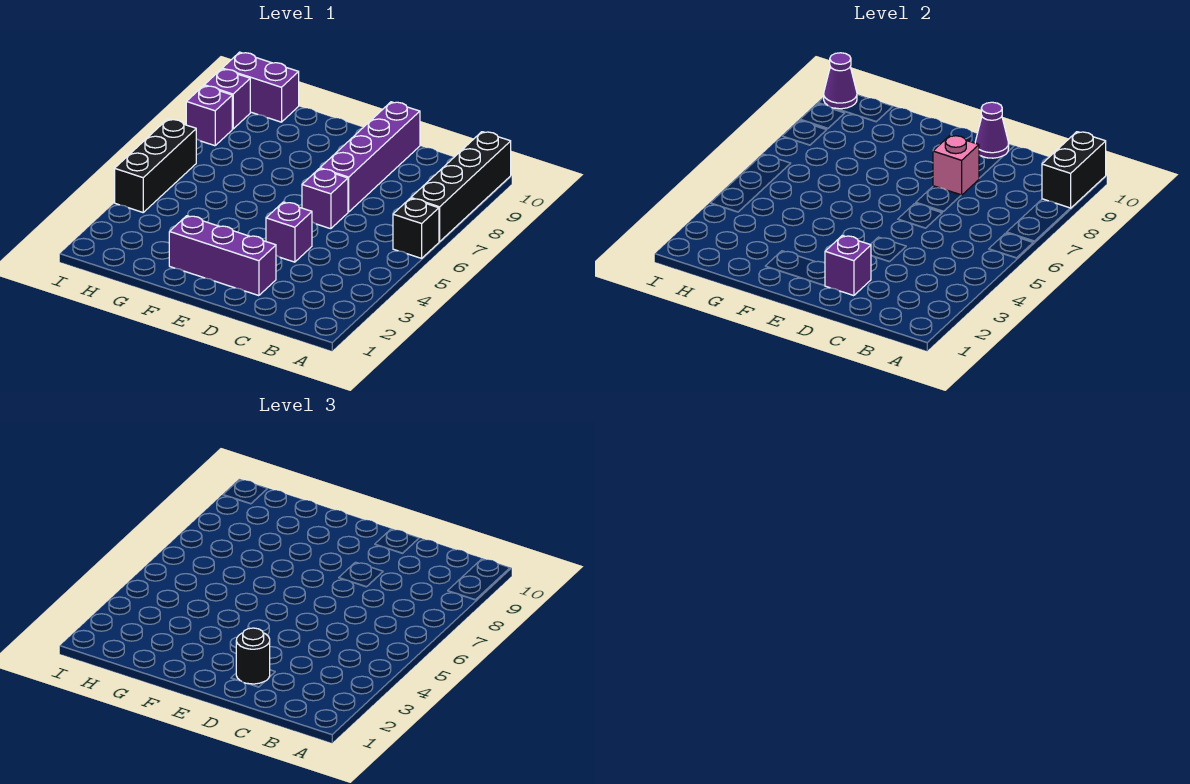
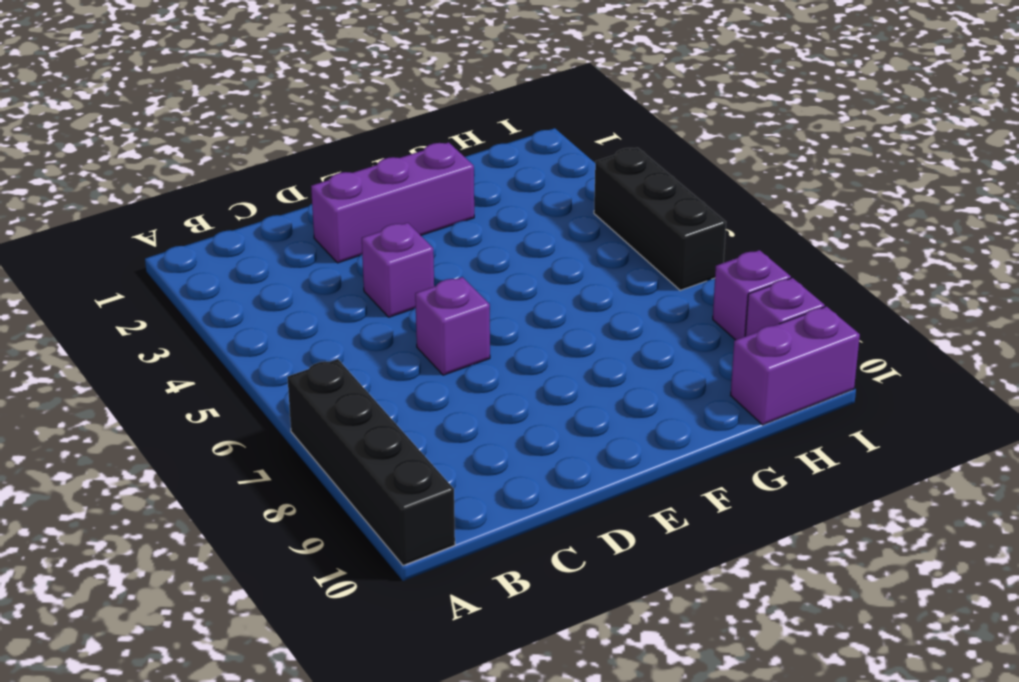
none -> black 1x1 brick [393,198,439,258]
none -> purple 1x4 brick [320,102,420,212]
none -> black 1x2 brick [1042,132,1106,208]

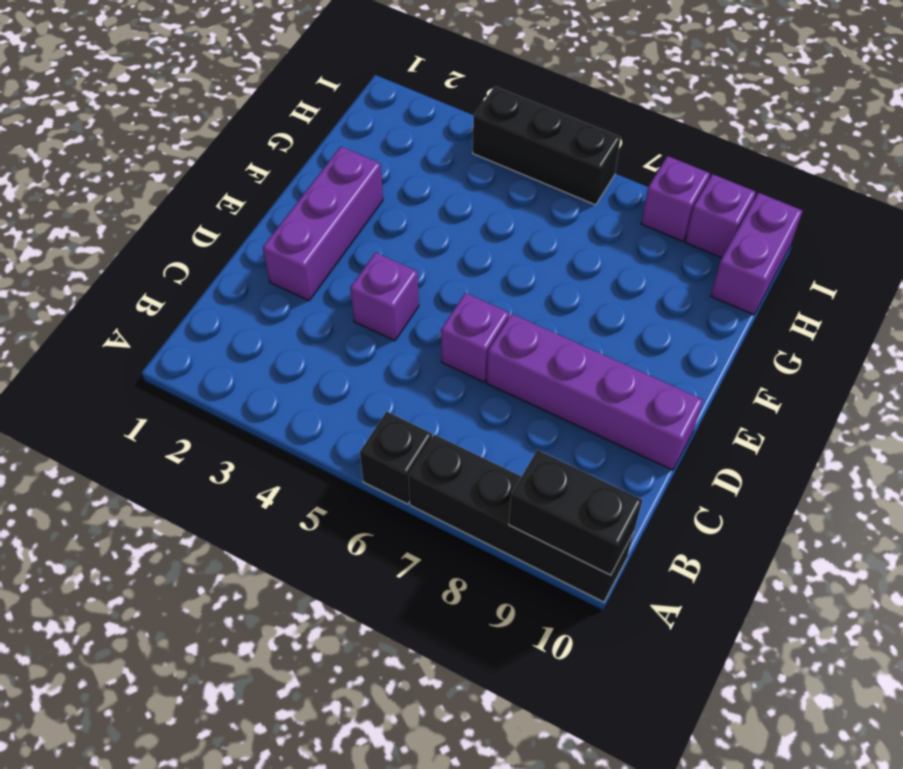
none -> purple 1x1 brick [825,236,871,296]
none -> pink 1x1 brick [933,135,979,195]
none -> purple 1x1 cone [975,102,1009,158]

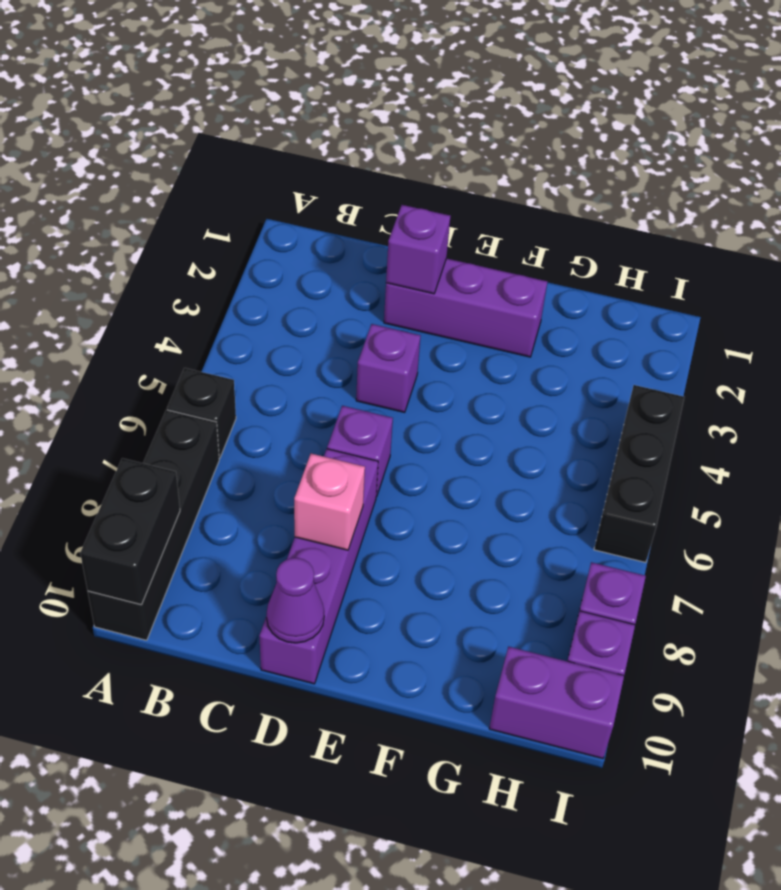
none -> purple 1x1 cone [824,53,857,109]
none -> black 1x1 round brick [236,628,270,684]

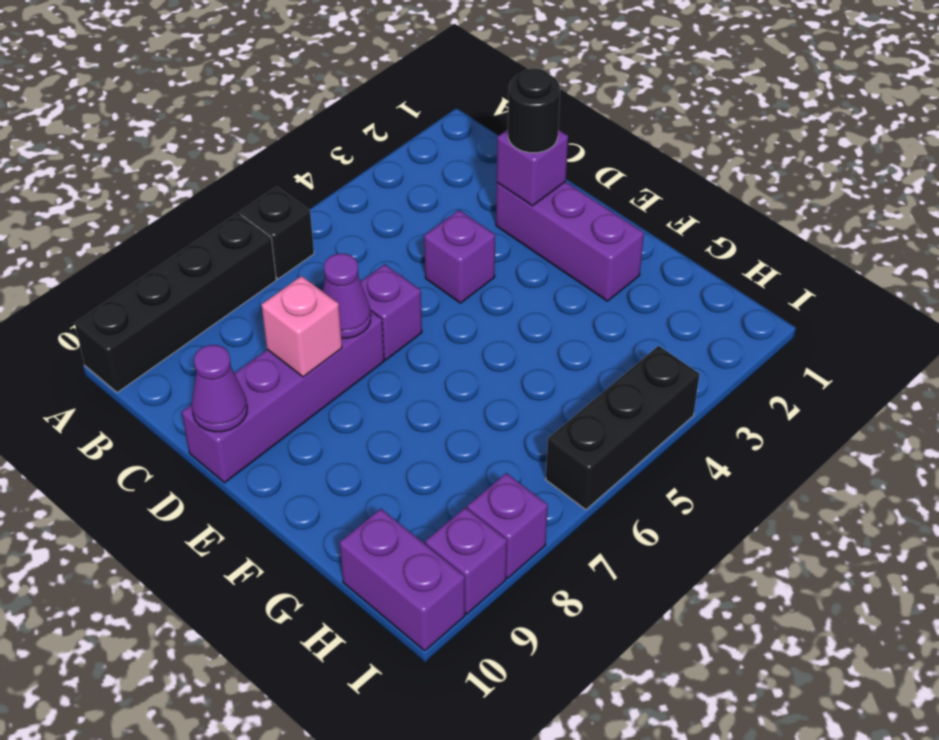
purple 1x1 cone [323,253,371,338] -> purple 1x1 cone moved to [824,53,857,109]
none -> black 1x2 brick [1042,132,1106,208]

